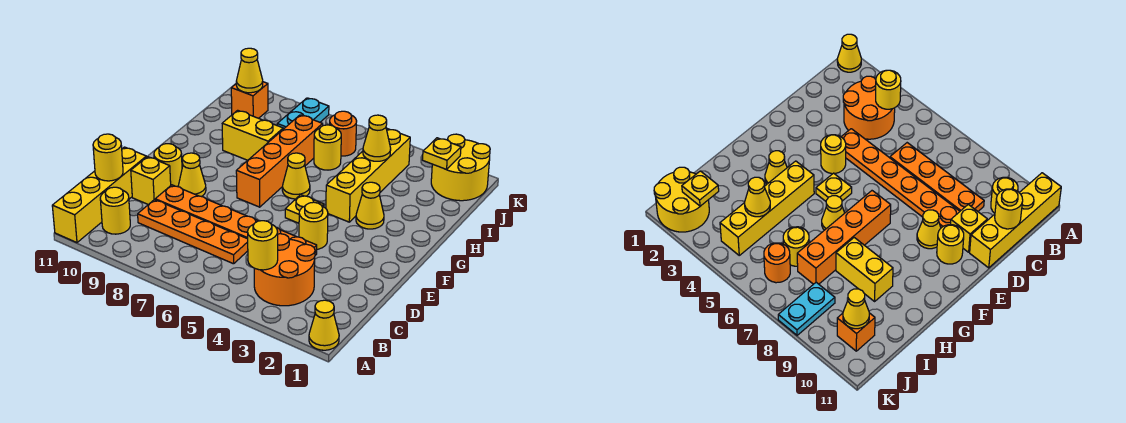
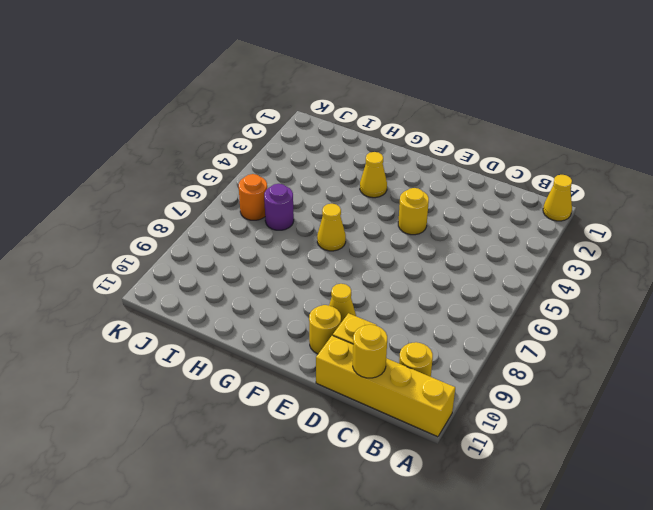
purple 1x1 round brick [264,184,294,230] -> yellow 1x1 round brick [314,125,341,170]
none -> orange 2x2 round brick [254,233,315,306]
none -> orange 1x4 plate [138,200,248,264]
none -> orange 1x6 plate [155,185,317,255]

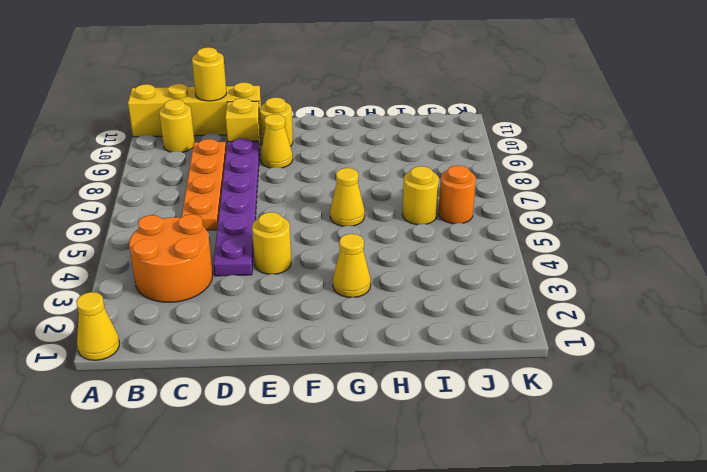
purple 1x6 plate [213,138,260,276] -> orange 1x6 plate [155,185,317,255]
none -> yellow 1x1 plate [285,195,324,223]
none -> orange 1x4 brick [236,115,323,207]
none -> yellow 1x4 brick [326,129,410,222]

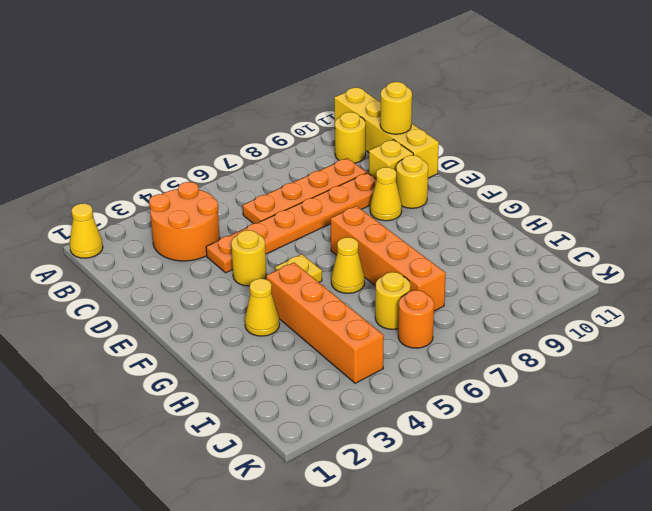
orange 1x4 brick [266,263,384,383] -> yellow 1x4 brick [326,129,410,222]
none -> yellow 1x2 brick [222,110,283,160]
none -> yellow 2x2 round brick [431,134,490,201]
none -> cyan 1x2 plate [277,98,329,129]

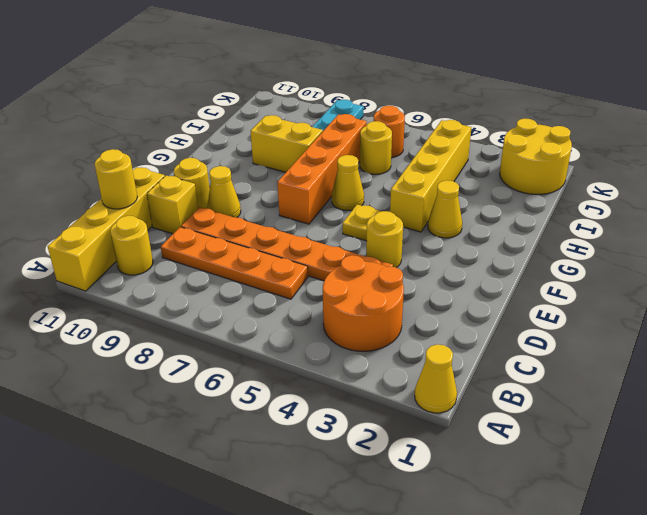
none -> orange 1x1 brick [231,82,268,118]
none -> yellow 1x1 round brick [248,221,278,270]
none -> yellow 1x1 cone [363,115,391,161]

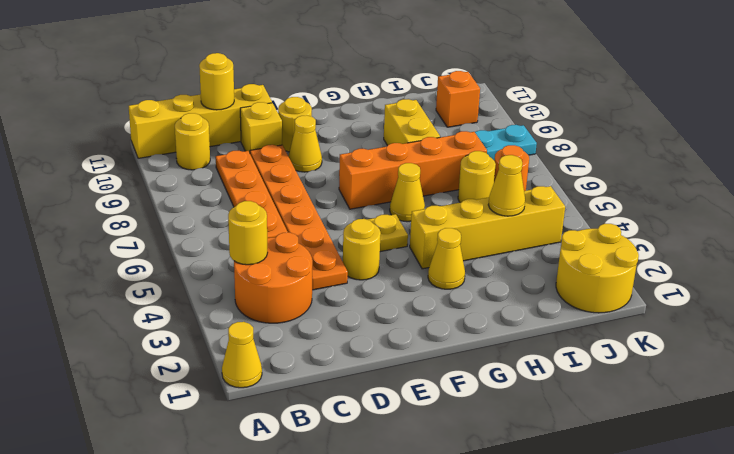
none -> yellow 1x1 plate [423,138,461,170]
none -> yellow 1x1 cone [236,48,263,93]

